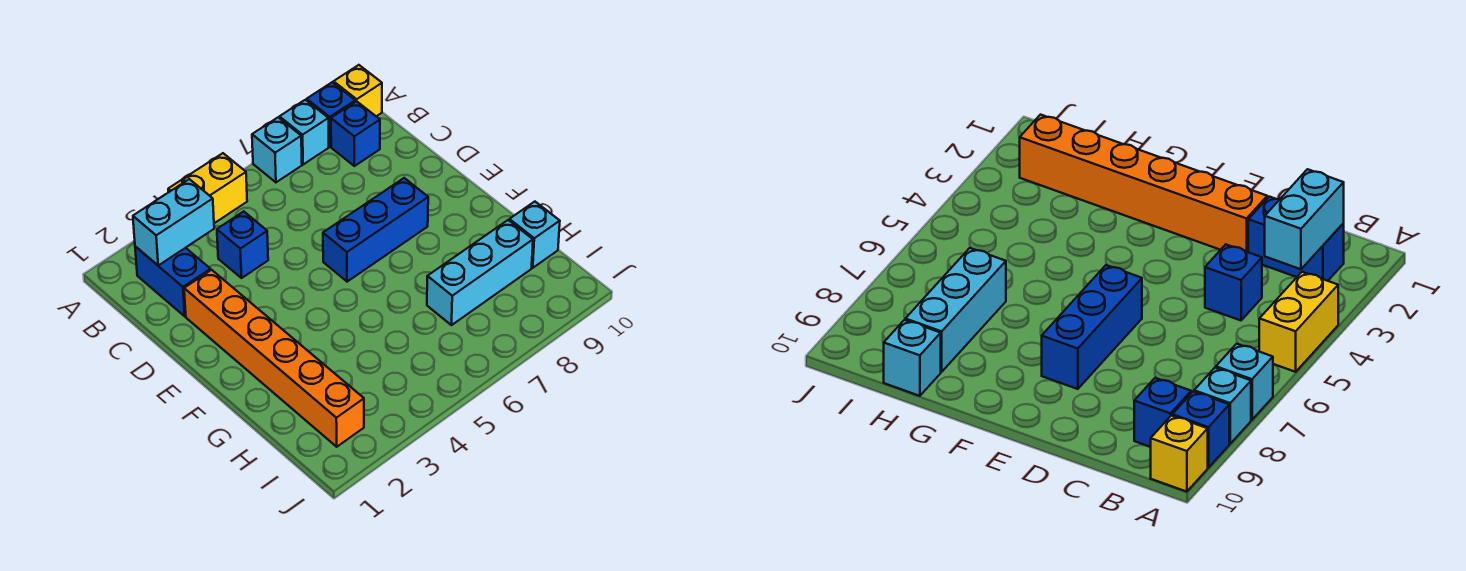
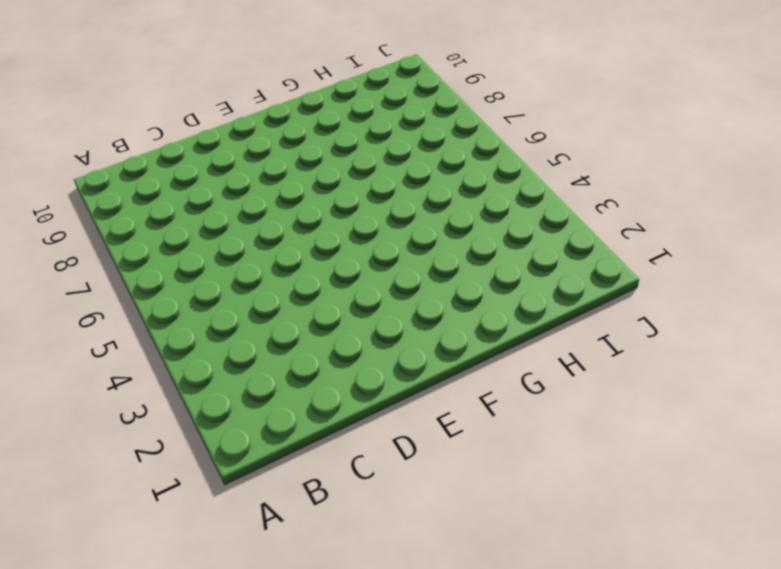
none -> yellow 1x2 brick [168,153,247,223]
none -> cyan 1x1 brick [252,117,302,182]
none -> cyan 1x1 brick [279,100,329,164]

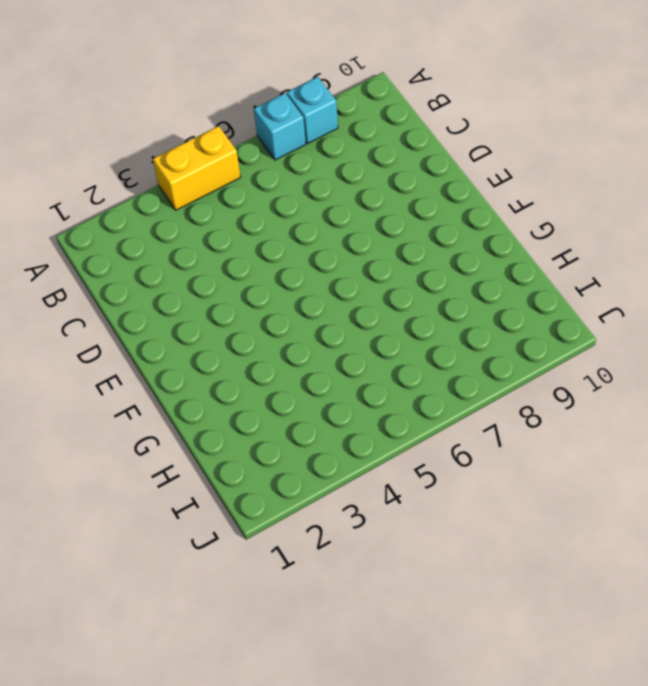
none -> blue 1x1 brick [307,82,355,147]
none -> yellow 1x1 brick [334,65,382,116]
none -> blue 1x2 brick [135,247,210,316]

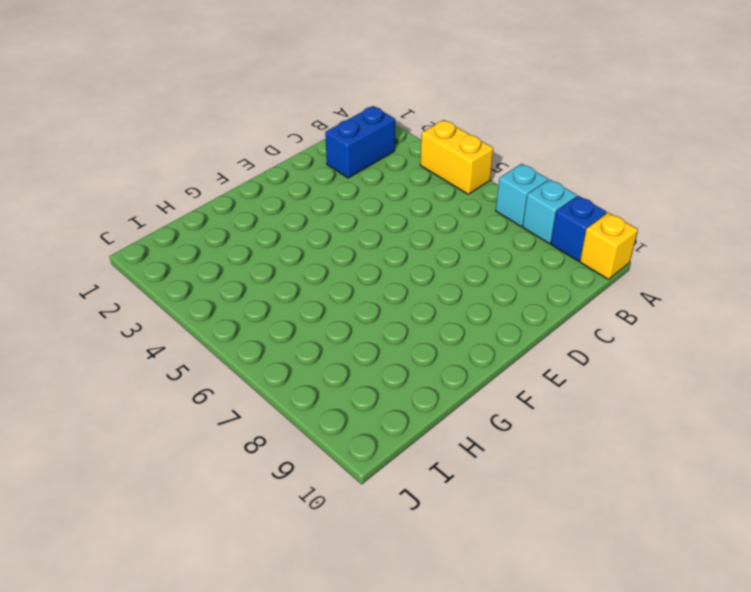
none -> blue 1x1 brick [331,101,380,166]
none -> blue 1x1 brick [217,211,268,278]
none -> orange 1x6 brick [184,270,364,447]

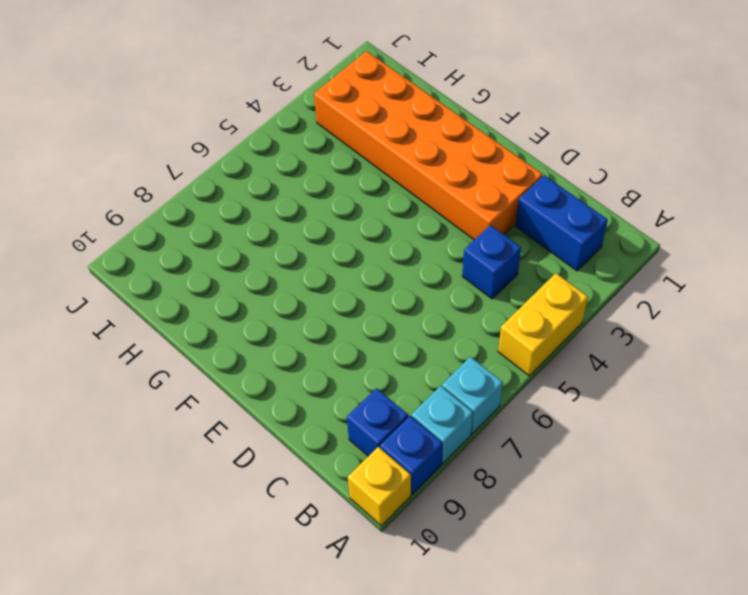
orange 2x6 brick [314,51,543,240] -> orange 1x6 brick [184,270,364,447]
none -> blue 1x3 brick [323,178,428,282]
none -> cyan 1x3 brick [427,220,533,325]
none -> cyan 1x1 brick [509,202,560,268]

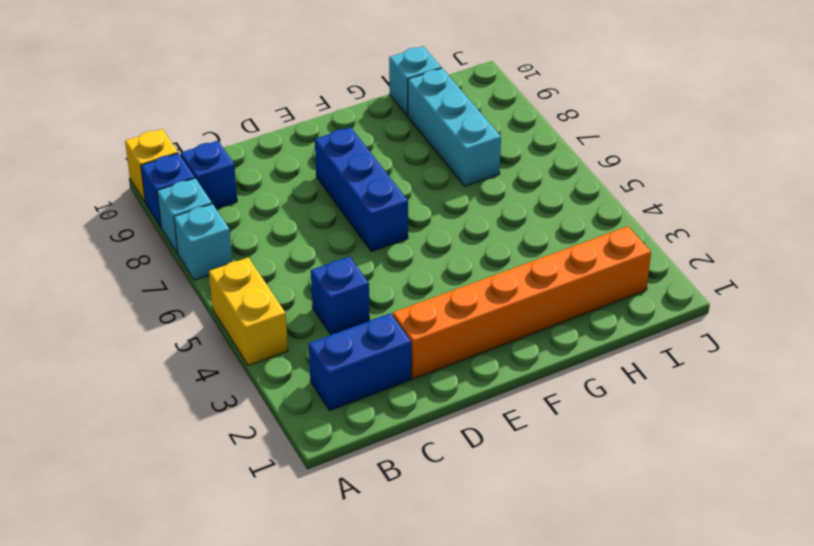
none -> cyan 1x2 brick [133,179,214,265]

